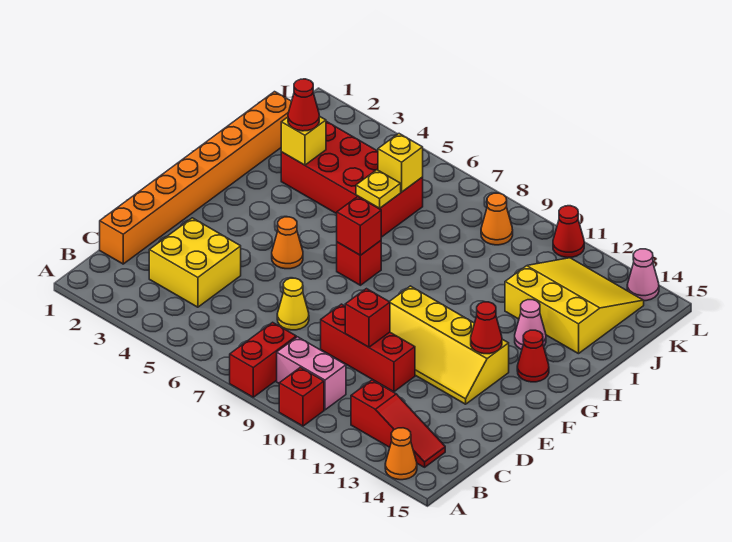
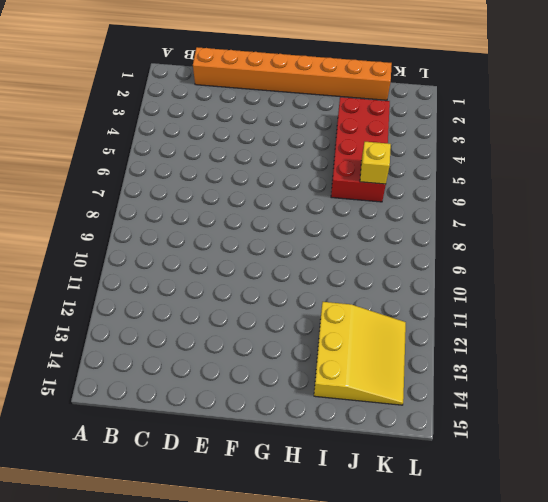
none -> red 1x2 brick [230,322,296,397]
none -> red 1x1 brick [279,367,324,426]
none -> orange 1x1 cone [385,428,417,480]

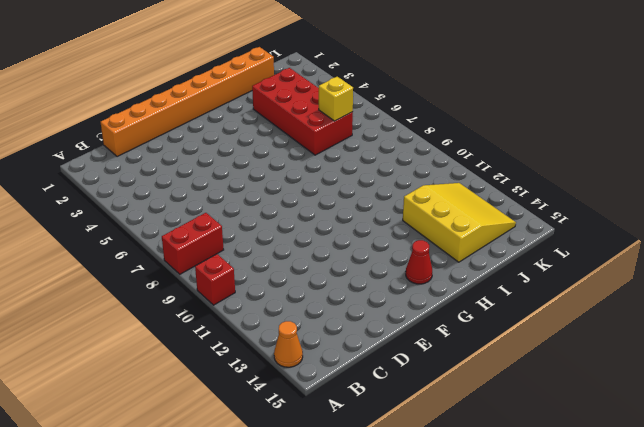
none -> pink 1x2 brick [277,337,346,410]
none -> red 1x3 slope [351,380,445,467]
none -> yellow 2x2 brick [149,218,241,307]

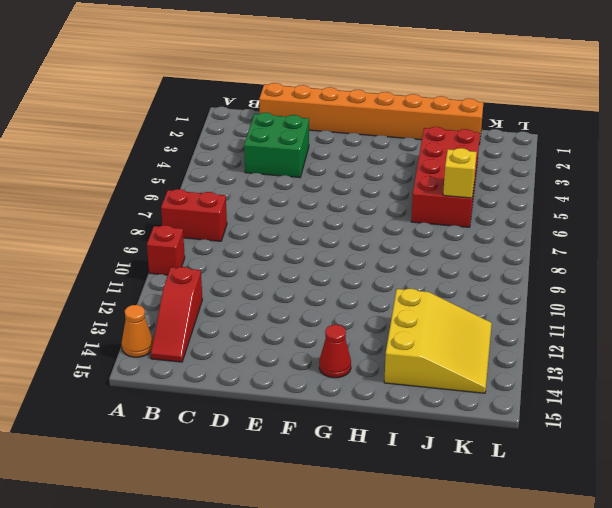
green 2x2 brick [244,113,309,178] -> yellow 2x2 brick [149,218,241,307]
none -> pink 1x2 brick [277,337,346,410]
none -> yellow 1x1 cone [277,278,309,330]
none -> red 1x3 brick [321,304,415,392]

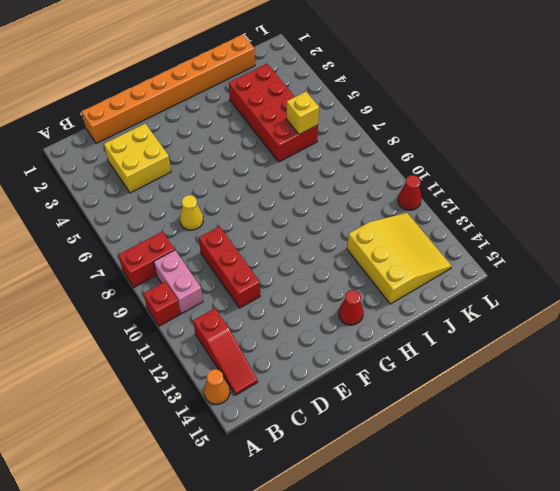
none -> yellow 2x4 slope [390,286,509,404]
none -> orange 1x1 cone [272,217,303,269]
none -> red 1x1 brick [337,241,381,285]

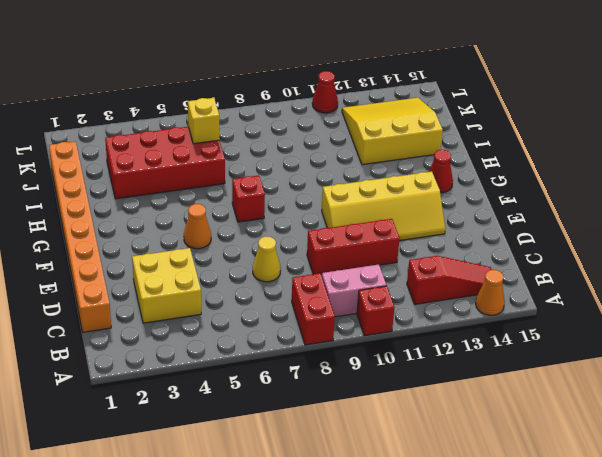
none -> pink 1x1 cone [515,300,546,350]
none -> orange 1x1 cone [481,193,513,245]
none -> pink 1x1 cone [627,249,659,301]

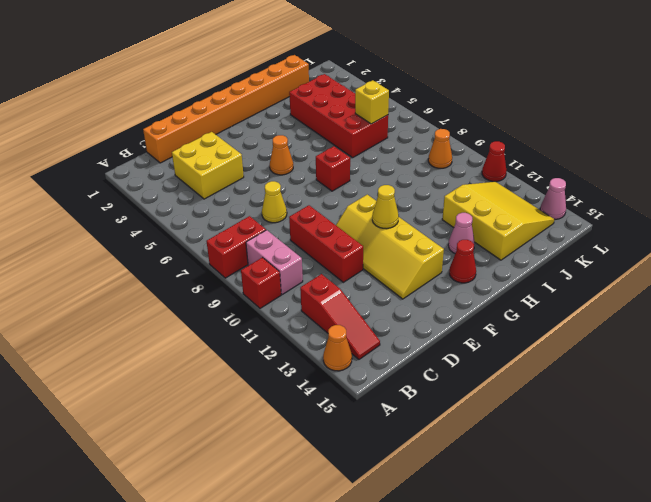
yellow 1x1 cone [372,185,399,229] -> none
none -> red 1x1 brick [345,289,390,347]
none -> red 1x1 cone [471,302,502,354]
none -> red 1x1 brick [337,197,381,255]

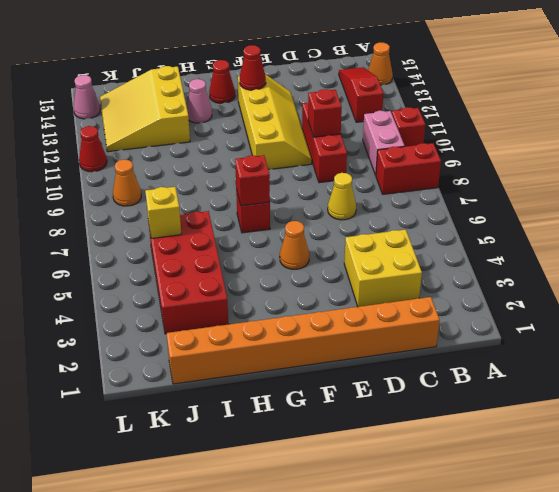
none -> yellow 1x1 brick [281,116,326,165]
none -> yellow 1x1 plate [356,170,401,208]
none -> red 1x1 cone [288,79,319,131]

